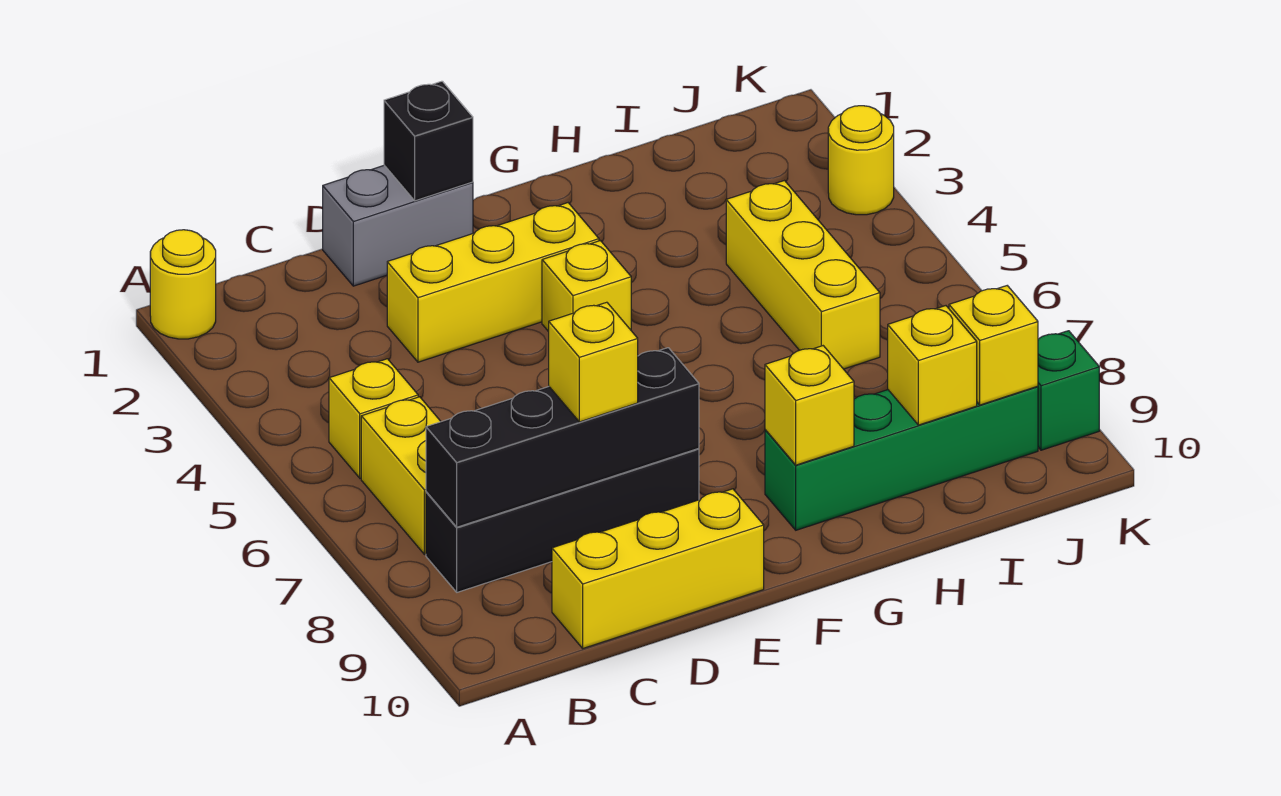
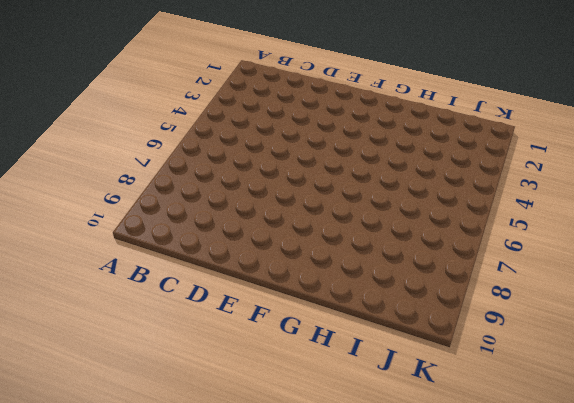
none -> yellow 1x1 round brick [150,230,216,339]
none -> yellow 1x1 brick [329,359,418,478]
none -> yellow 1x2 brick [361,397,441,554]

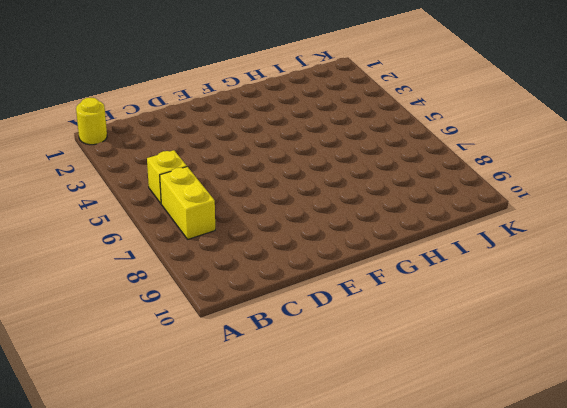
none -> black 1x4 brick [426,448,699,592]
none -> yellow 1x3 brick [552,489,764,648]
none -> grey 1x2 brick [323,165,473,286]

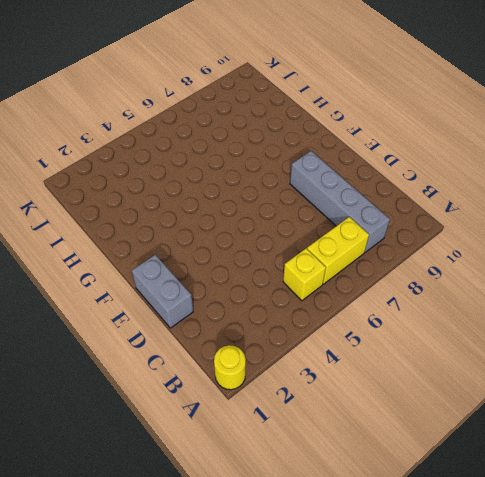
grey 1x4 brick [290,151,390,252] -> black 1x4 brick [426,448,699,592]
none -> yellow 1x3 brick [552,489,764,648]
none -> yellow 1x3 brick [387,203,599,362]
none -> yellow 1x1 brick [542,241,631,332]

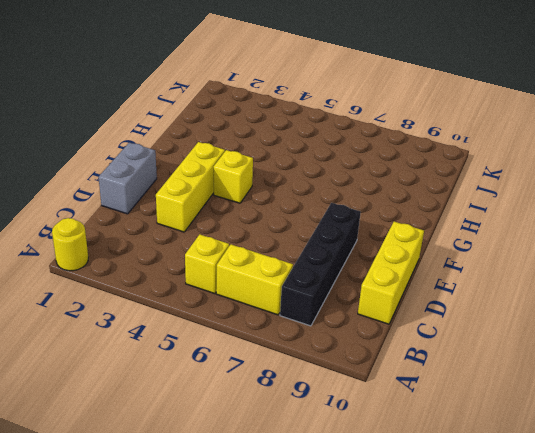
none -> green 1x4 brick [765,386,1038,530]
none -> yellow 1x3 brick [726,181,880,369]
none -> yellow 1x1 round brick [828,106,894,215]

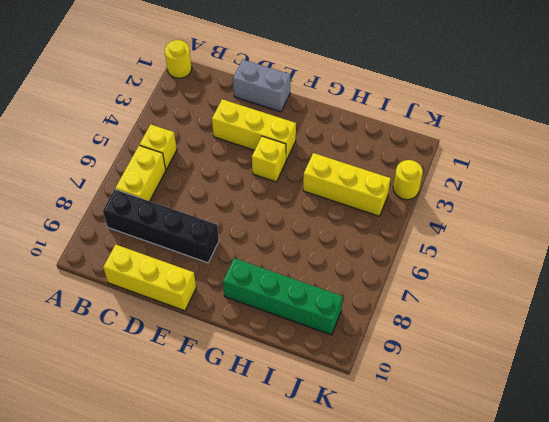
yellow 1x3 brick [303,153,391,216] -> yellow 1x3 brick turned to [726,181,880,369]
none -> green 1x1 brick [1038,331,1099,450]
none -> black 1x4 brick [426,348,699,527]
none -> black 1x1 brick [384,81,473,201]

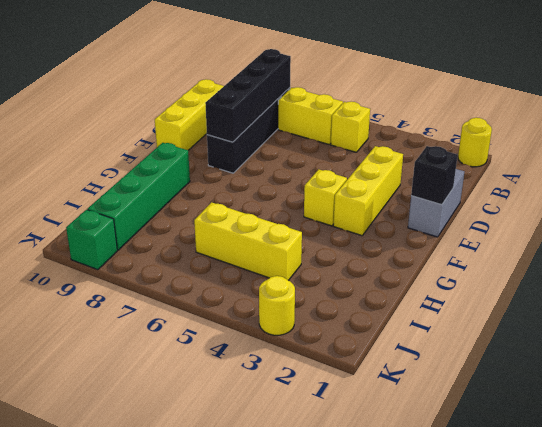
none -> yellow 1x1 brick [765,346,854,465]
none -> yellow 1x1 brick [888,306,977,425]
none -> yellow 1x1 brick [949,286,1038,405]

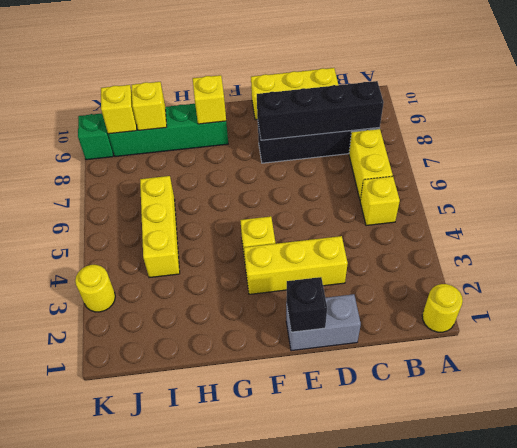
none -> yellow 1x1 brick [549,302,638,422]

